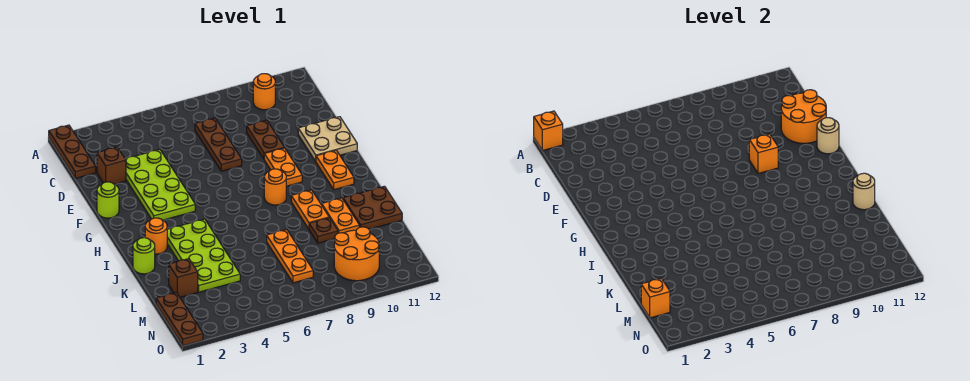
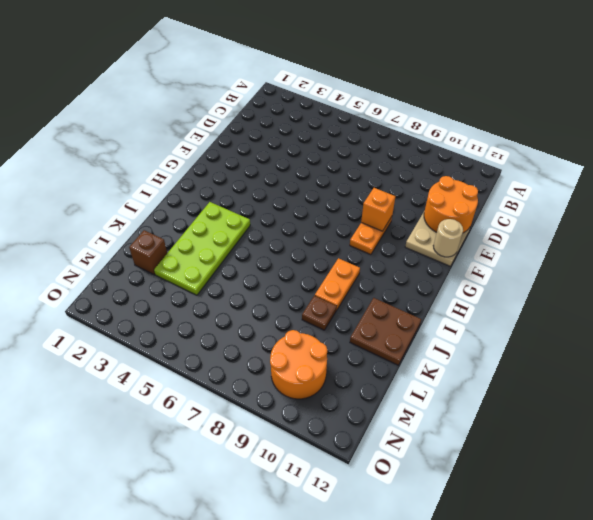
none -> brown 1x3 plate [49,125,96,178]
none -> orange 1x1 round brick [253,74,275,110]
none -> brown 1x3 plate [195,118,242,171]

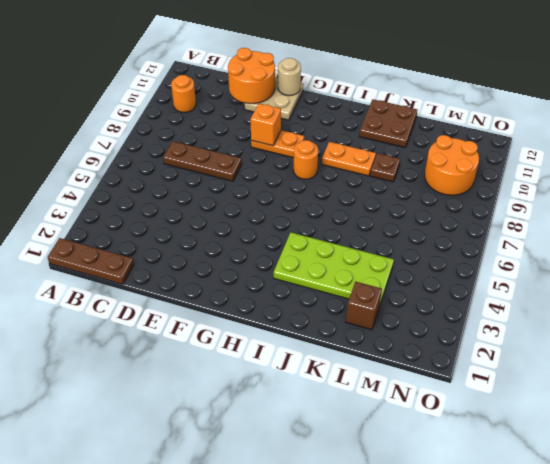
none -> brown 1x1 brick [97,147,126,184]
none -> lime 2x4 plate [125,149,195,220]
none -> brown 1x2 plate [247,120,284,159]

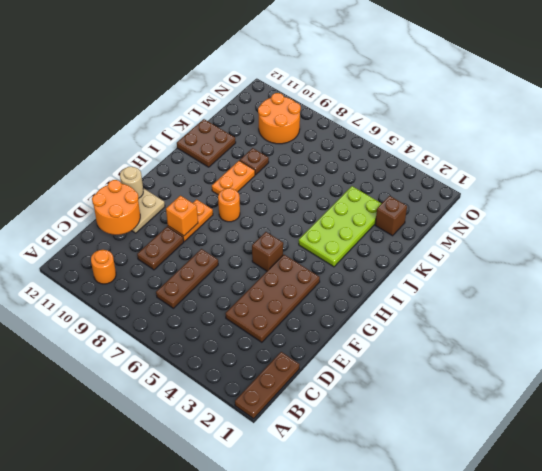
brown 2x4 plate [225,255,320,342] -> lime 2x4 plate [125,149,195,220]
brown 1x1 brick [252,232,283,271] -> brown 1x1 brick moved to [97,147,126,184]
none -> lime 1x1 round brick [97,182,119,218]
none -> orange 1x2 plate [316,150,354,190]
none -> orange 1x1 round brick [145,218,167,254]

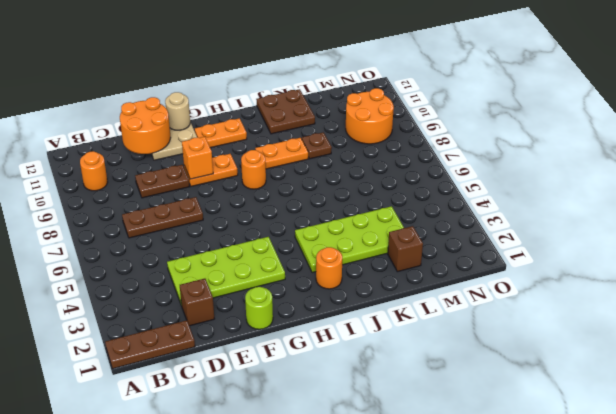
none -> lime 1x1 round brick [133,238,155,274]
none -> orange 1x2 plate [322,198,359,233]
none -> orange 1x3 plate [267,229,313,283]

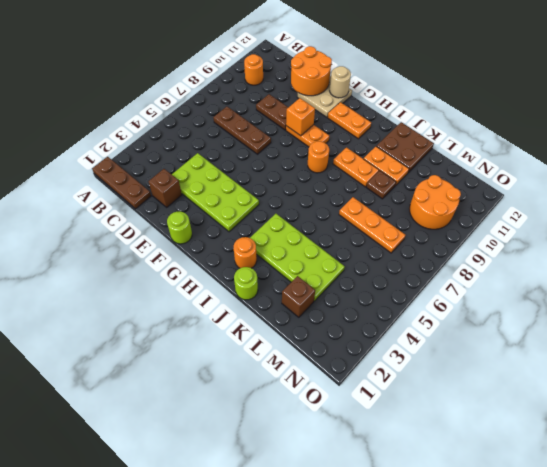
none -> brown 1x3 plate [156,292,203,346]
none -> orange 1x1 brick [534,111,563,151]
none -> tan 1x1 round brick [853,173,875,210]

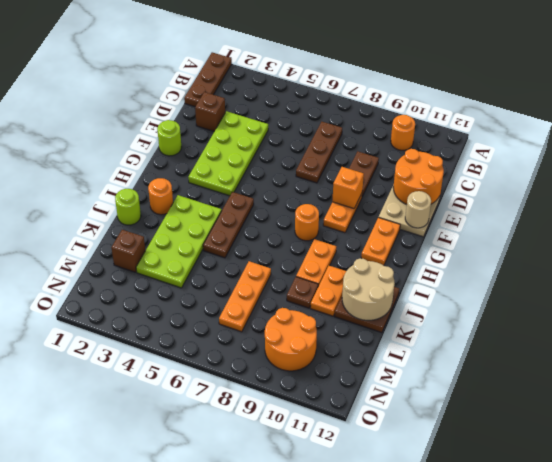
brown 1x3 plate [203,192,254,258] -> brown 1x3 plate moved to [156,292,203,346]
tan 2x2 round brick [342,258,394,320] -> tan 1x1 round brick [853,173,875,210]
none -> orange 1x1 brick [534,111,563,151]
none -> orange 1x1 brick [641,278,670,318]

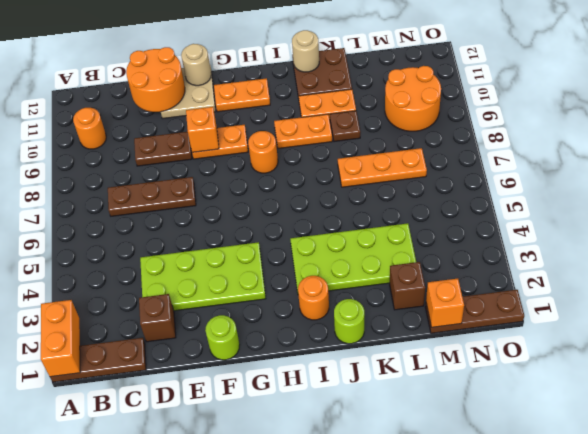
orange 1x2 brick [41,300,80,377] -> orange 1x1 brick [534,111,563,151]

